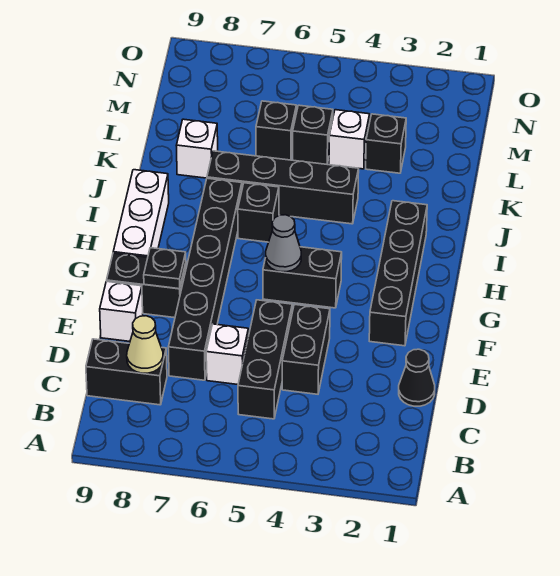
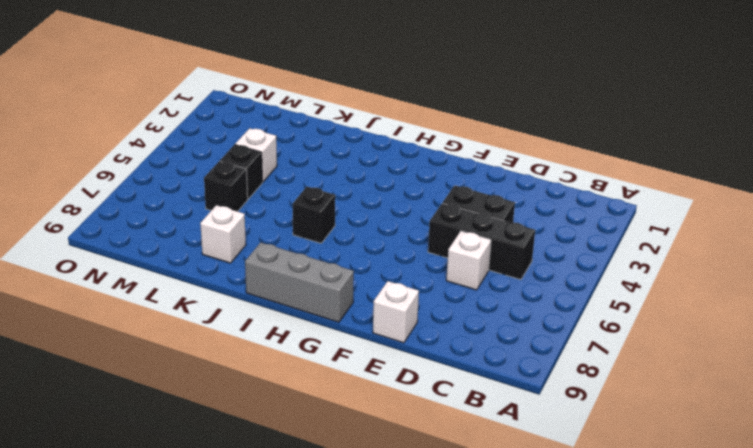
grey 1x3 brick [245,242,354,322] -> white 1x3 brick [113,170,169,257]
none -> black 1x2 brick [86,339,167,405]
none -> black 1x1 cone [399,349,435,406]
none -> black 1x6 brick [168,178,242,380]

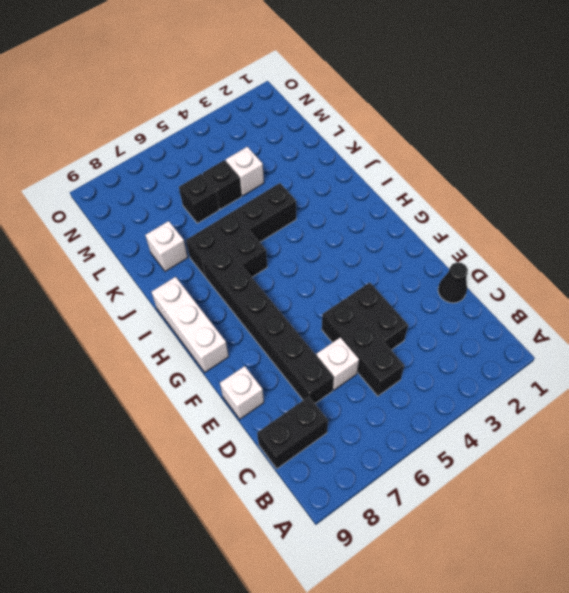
none -> black 1x4 brick [369,201,427,346]
none -> black 1x2 brick [107,253,186,318]
none -> black 1x2 brick [263,247,342,308]

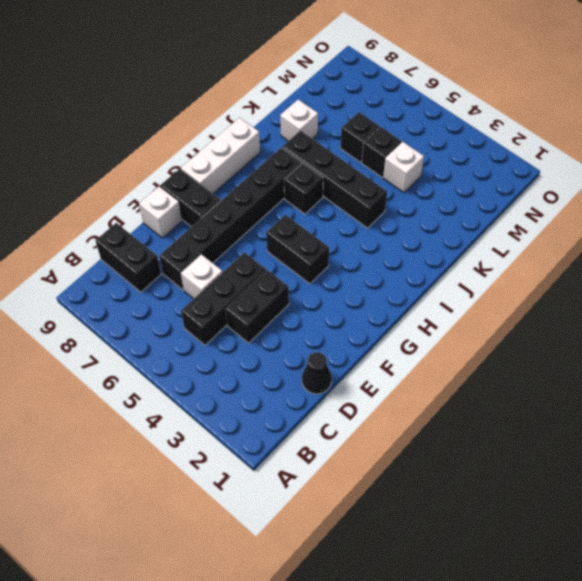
none -> black 1x4 brick [369,201,427,346]
none -> black 1x1 brick [366,114,406,173]
none -> tan 1x1 cone [127,316,163,373]

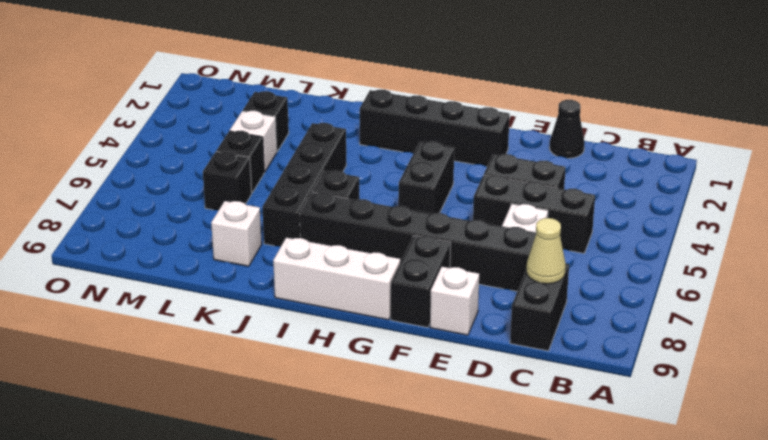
none -> black 1x1 plate [144,248,186,289]
none -> grey 1x1 cone [266,215,301,272]

